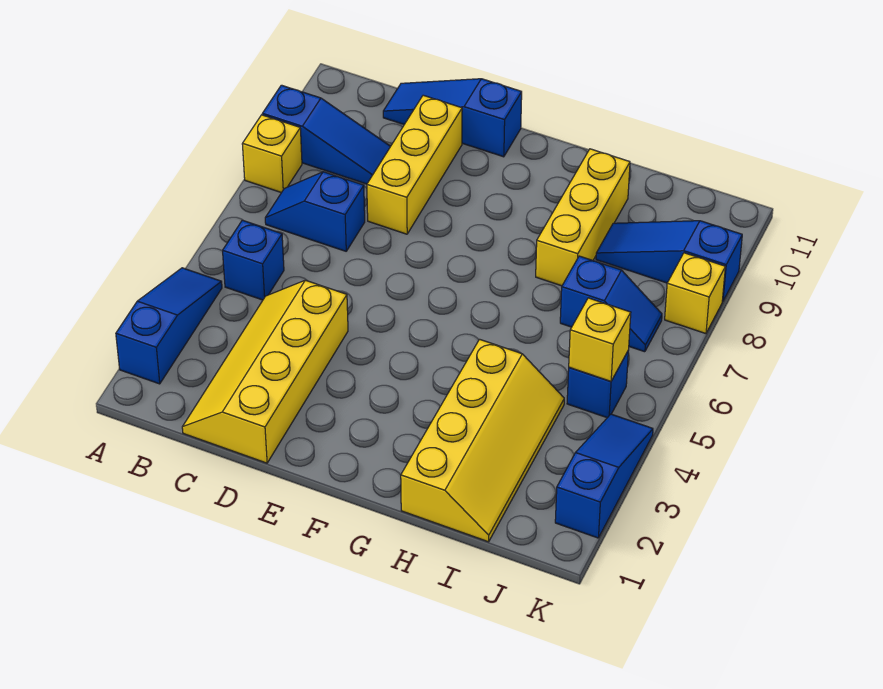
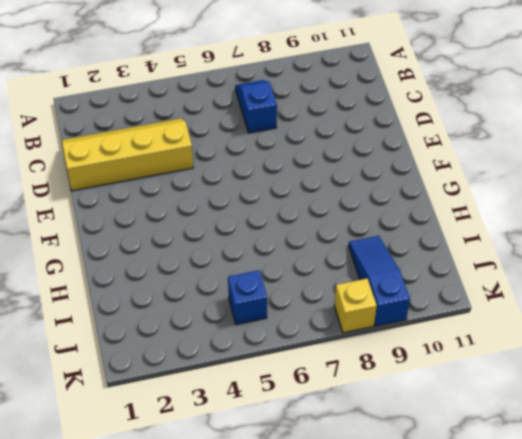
none -> blue 1x3 slope [116,268,222,384]
none -> yellow 1x1 brick [242,115,302,193]
none -> blue 1x3 slope [262,85,391,184]

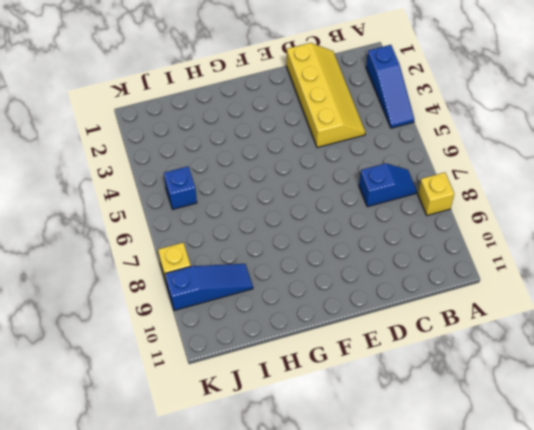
none -> blue 1x3 slope [262,85,391,184]
none -> blue 1x1 brick [223,220,284,300]
none -> blue 1x3 slope [383,79,522,157]

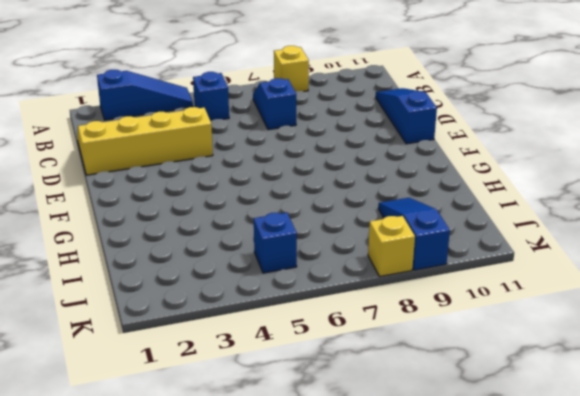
none -> blue 1x3 slope [262,85,391,184]
none -> yellow 1x3 brick [367,95,462,234]
none -> yellow 2x4 slope [401,339,564,542]

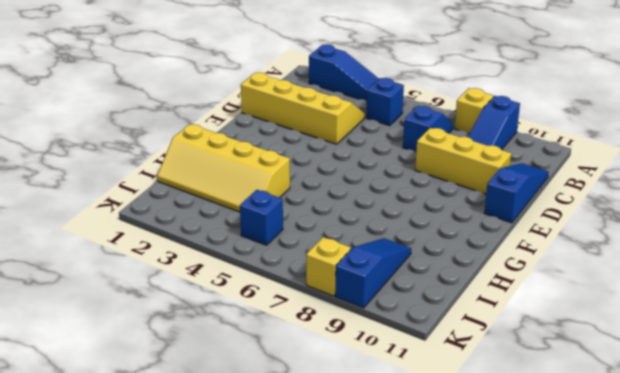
none -> yellow 1x3 brick [536,149,630,286]
none -> blue 1x2 slope [560,256,662,352]
none -> blue 1x3 slope [555,414,653,538]

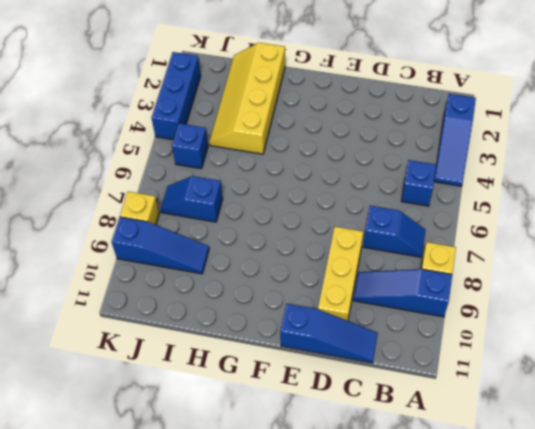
blue 1x3 brick [152,52,201,140] -> blue 1x3 slope [555,414,653,538]
none -> yellow 2x4 slope [182,280,348,463]
none -> yellow 1x3 brick [536,149,630,286]
none -> yellow 1x1 brick [569,298,631,381]

